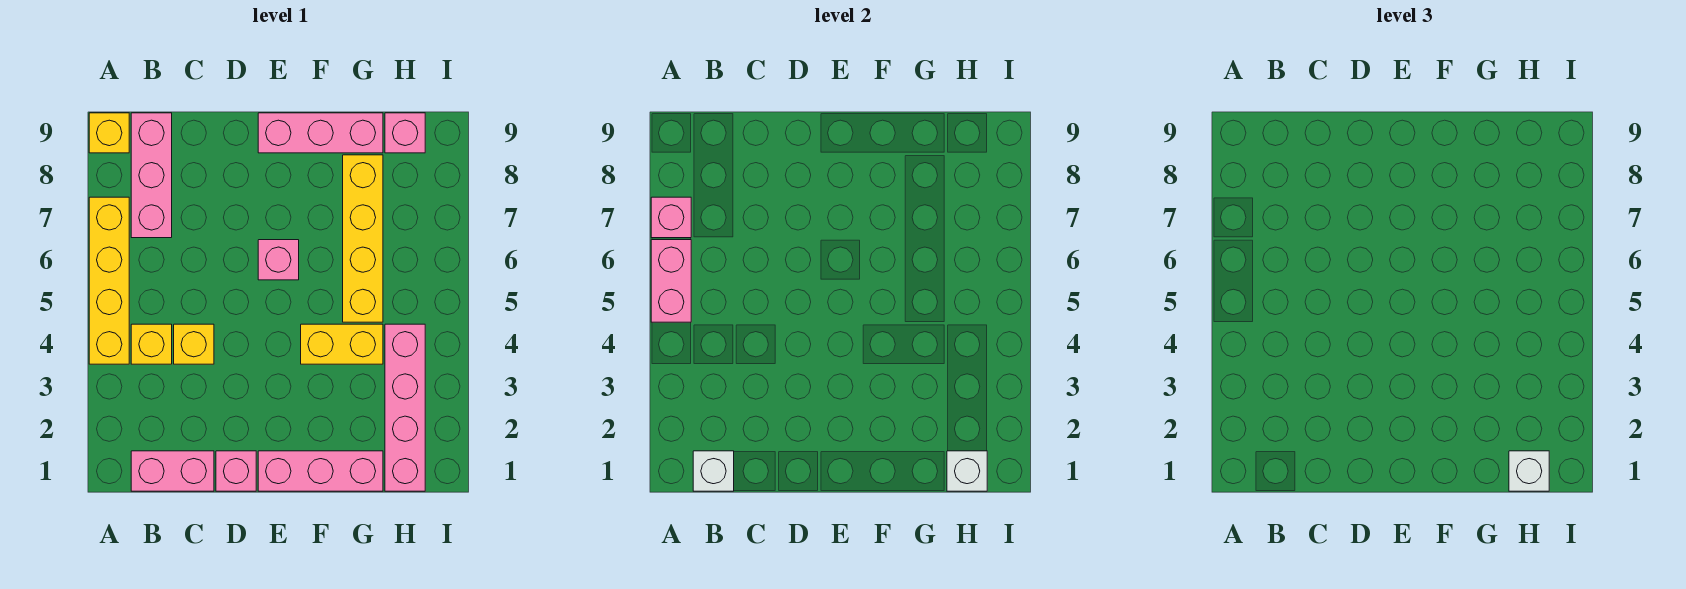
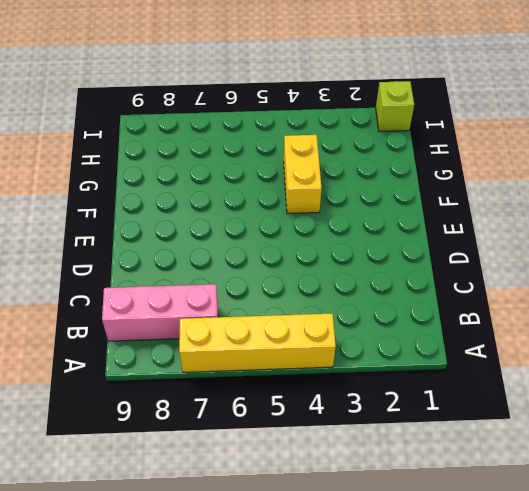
lime 1x1 brick [376,81,414,131] -> none
none -> yellow 1x1 brick [89,113,129,153]
none -> pink 1x2 brick [131,451,214,491]
none -> yellow 1x1 brick [131,324,172,364]

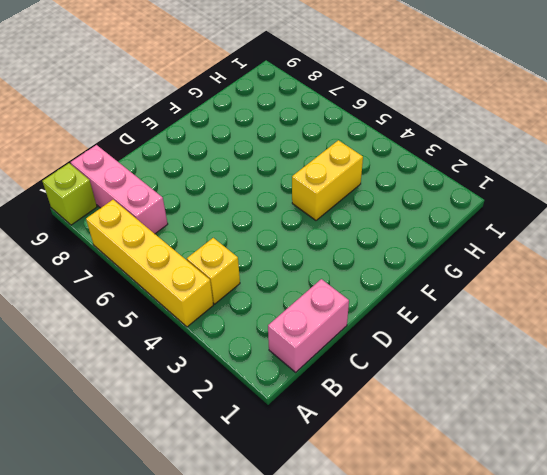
lime 1x1 brick [42,163,97,225] -> yellow 1x1 brick [89,113,129,153]
none -> yellow 1x1 brick [174,324,214,364]
none -> pink 1x1 brick [216,451,256,491]
none -> pink 1x3 brick [258,451,383,491]

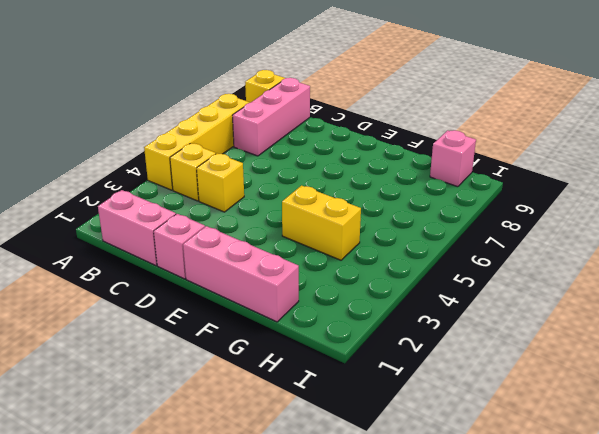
none -> pink 1x1 brick [258,240,299,280]
none -> pink 1x3 brick [258,113,383,153]
none -> yellow 1x4 brick [343,155,383,322]

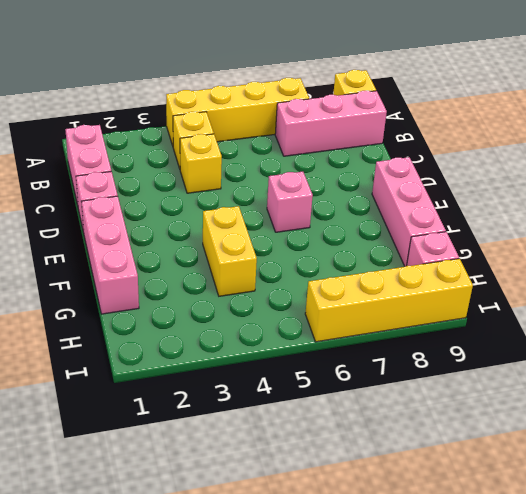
yellow 1x4 brick [305,259,473,342] -> yellow 1x4 brick moved to [343,155,383,322]
none -> pink 1x4 brick [385,324,425,491]
none -> pink 1x2 brick [651,240,691,322]
none -> pink 1x1 brick [651,197,691,238]

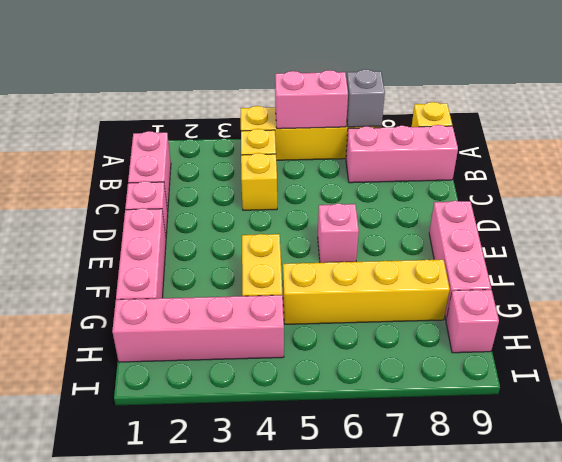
grey 1x1 brick [347,69,385,127] -> pink 1x1 brick [651,197,691,238]
none -> white 1x1 brick [693,451,734,491]
none -> white 1x1 brick [947,451,987,491]
none -> white 1x1 brick [1509,451,1549,491]

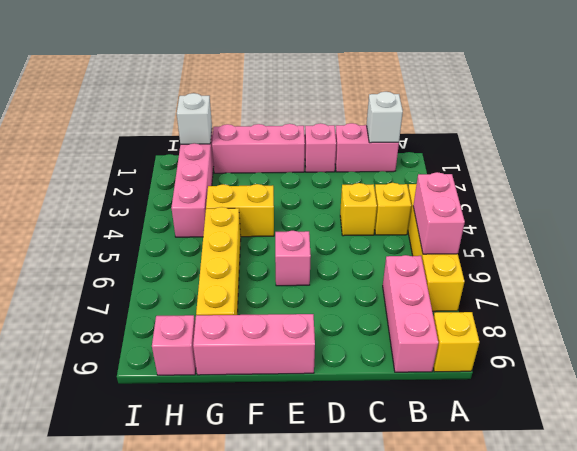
none -> pink 1x1 brick [651,197,691,238]
none -> white 1x1 brick [1509,451,1549,491]

